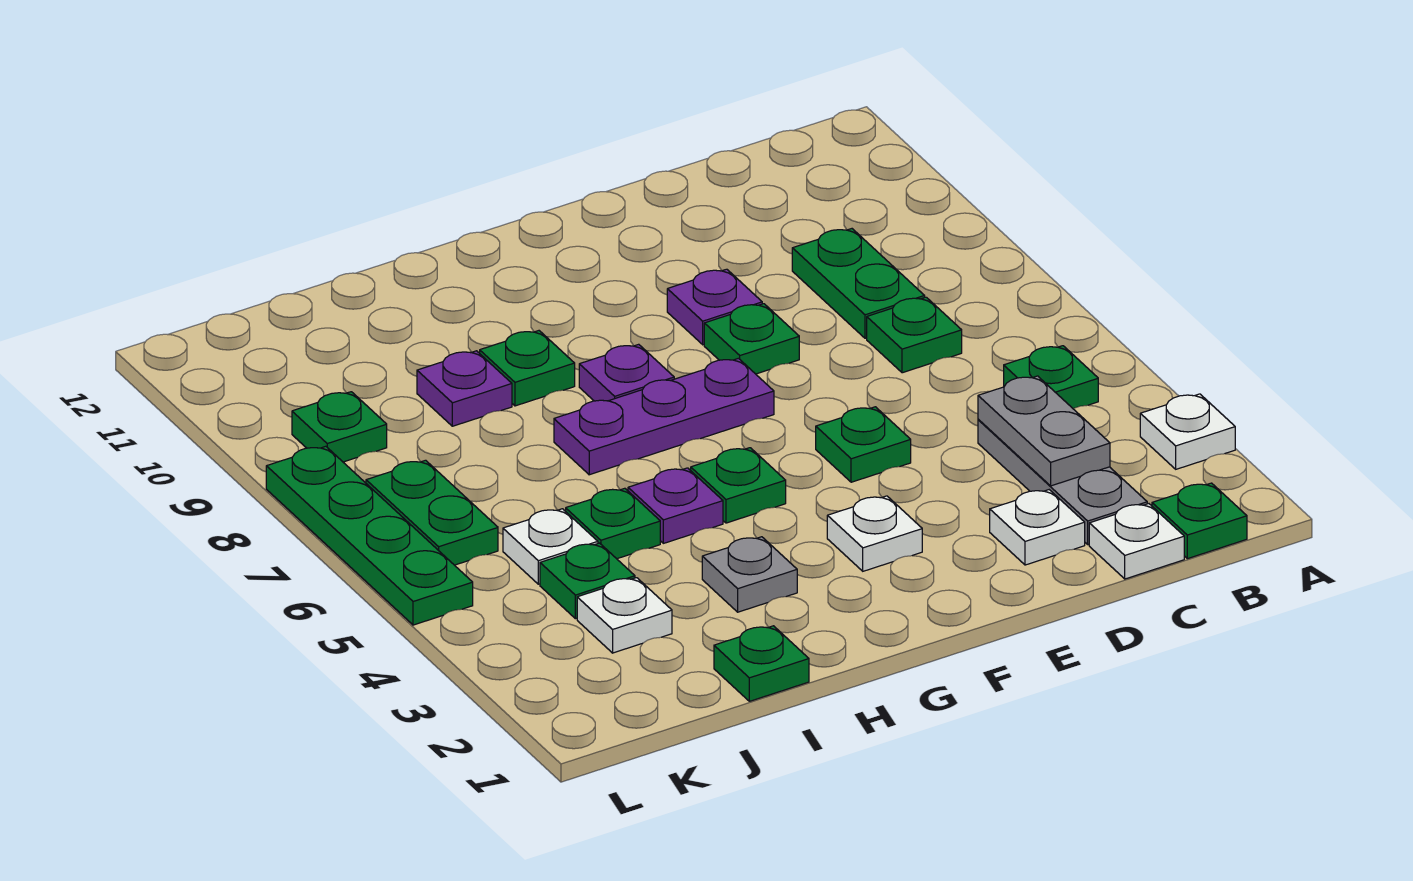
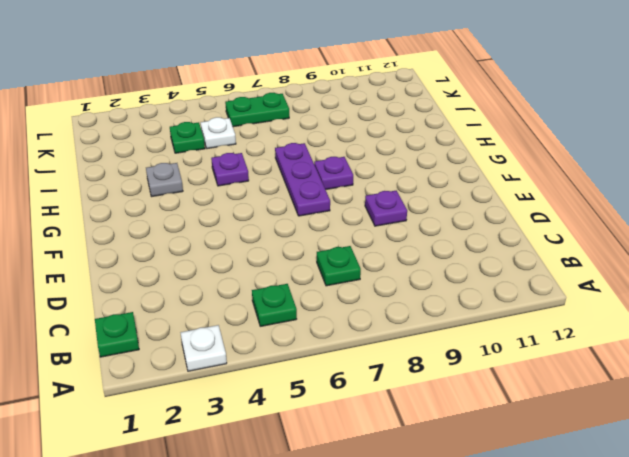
none -> white 1x1 plate [1089,504,1184,579]
none -> grey 1x3 plate [978,420,1147,545]
none -> green 1x2 plate [792,229,925,338]

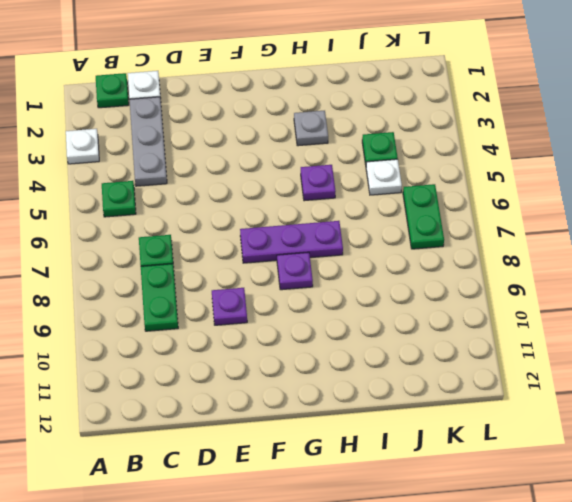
none -> white 1x1 plate [990,490,1085,565]
none -> green 1x1 plate [816,407,911,482]
none -> green 1x1 plate [704,304,799,374]

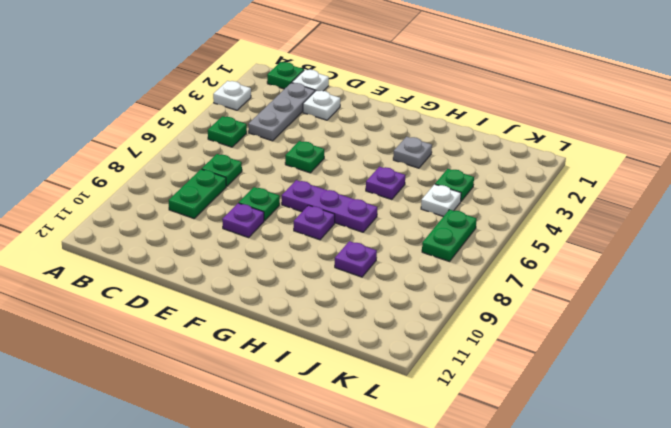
none -> white 1x1 plate [827,496,922,571]
none -> green 1x1 plate [691,448,786,523]
none -> green 1x1 plate [480,331,575,406]

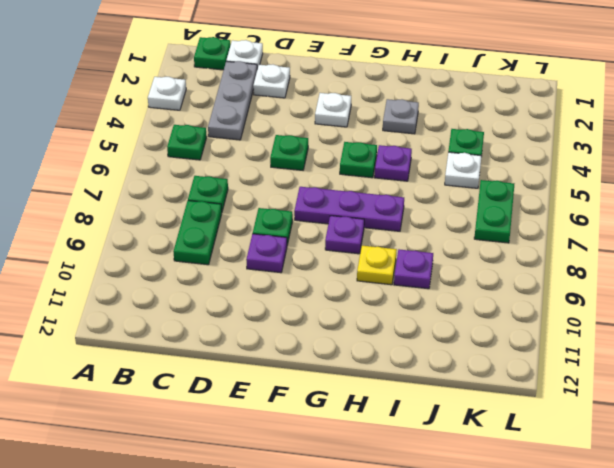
yellow 1x1 plate [357,246,397,285] -> green 1x1 plate [480,331,575,406]
none -> green 1x1 plate [714,626,809,701]
none -> green 1x1 plate [566,488,660,559]
none -> white 1x1 plate [577,578,672,653]

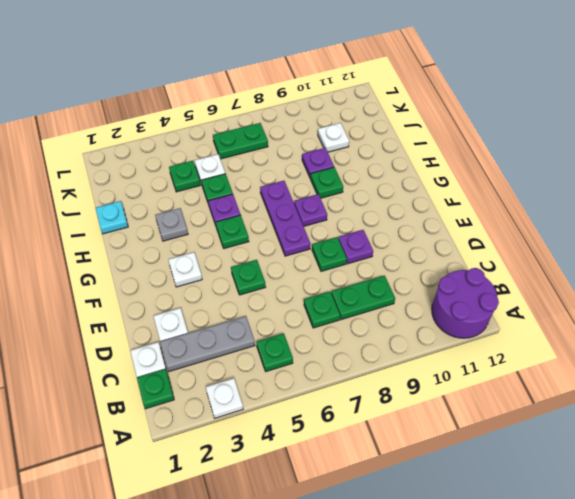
purple 2x2 round brick [432,268,499,338] -> none
cyan 1x1 plate [96,201,128,234] -> green 1x1 plate [714,626,809,701]
white 1x1 plate [318,123,349,152] -> white 1x1 plate moved to [577,578,672,653]
none -> green 1x1 plate [292,392,387,462]
none -> green 1x4 plate [266,446,473,625]
none -> grey 1x2 plate [978,376,1110,486]

